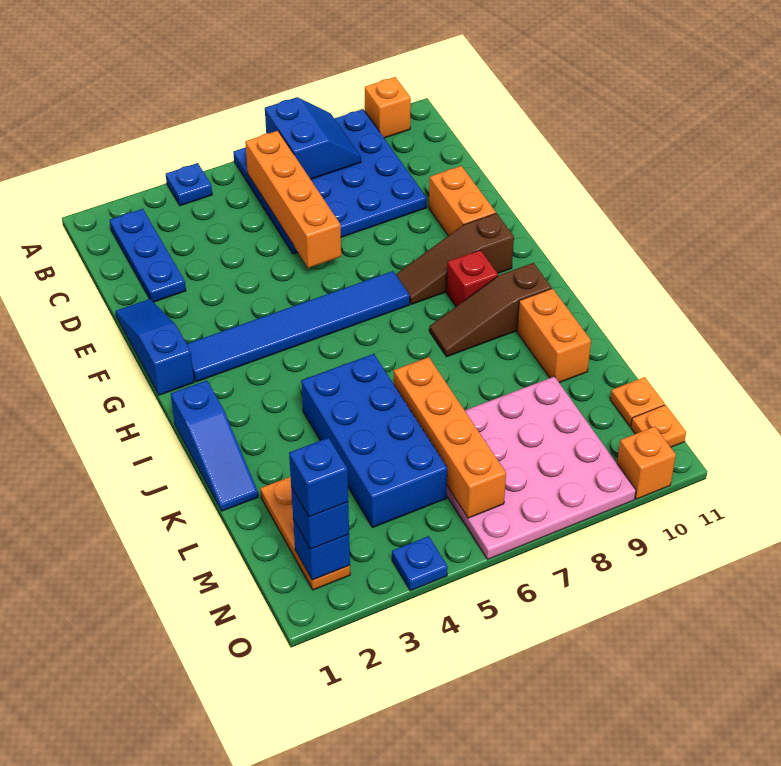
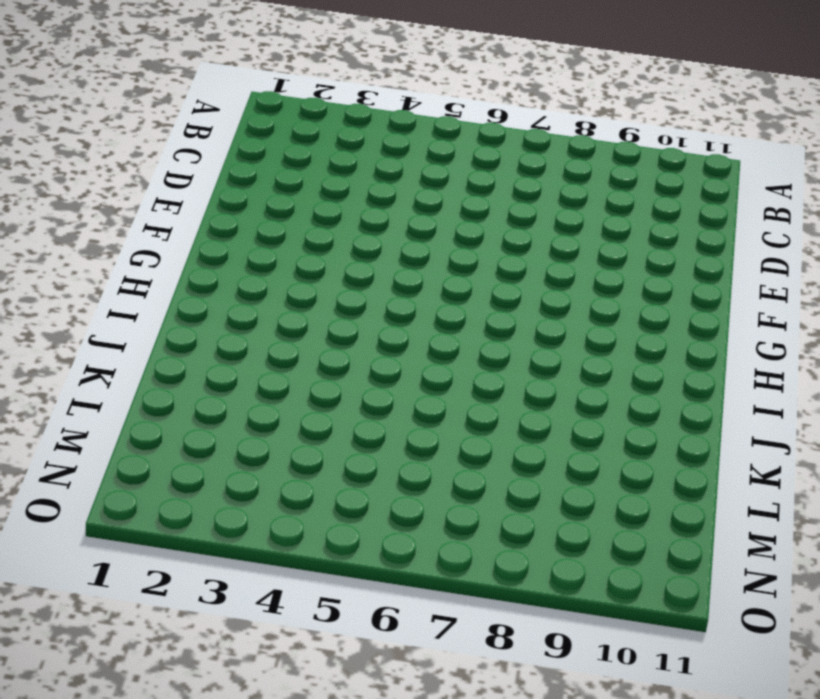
none -> blue 1x1 plate [166,163,212,206]
none -> blue 4x4 plate [233,109,427,254]
none -> orange 1x1 brick [365,77,411,138]

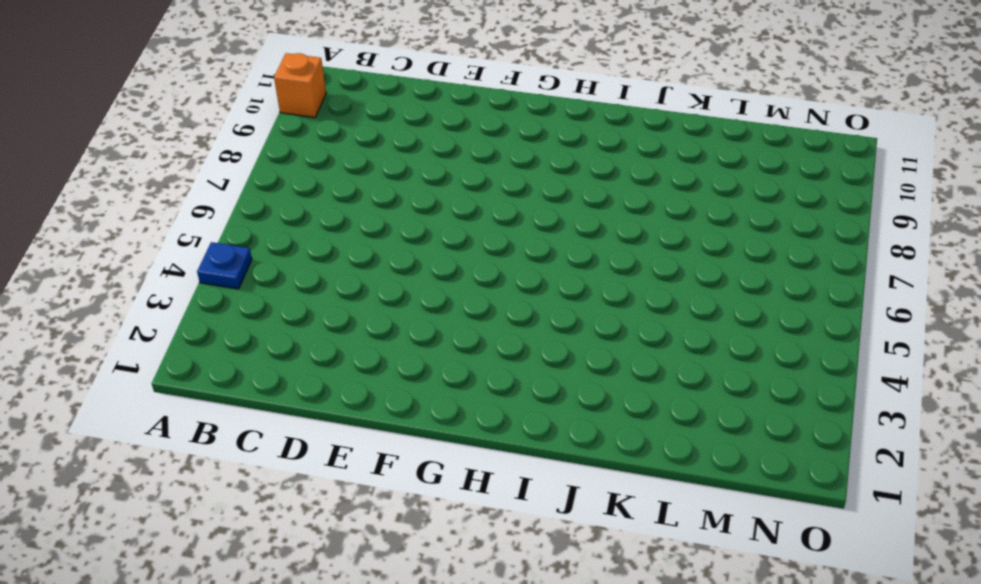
none -> blue 4x4 plate [233,109,427,254]
none -> blue 1x3 plate [110,209,186,302]
none -> blue 1x3 slope [115,299,194,395]

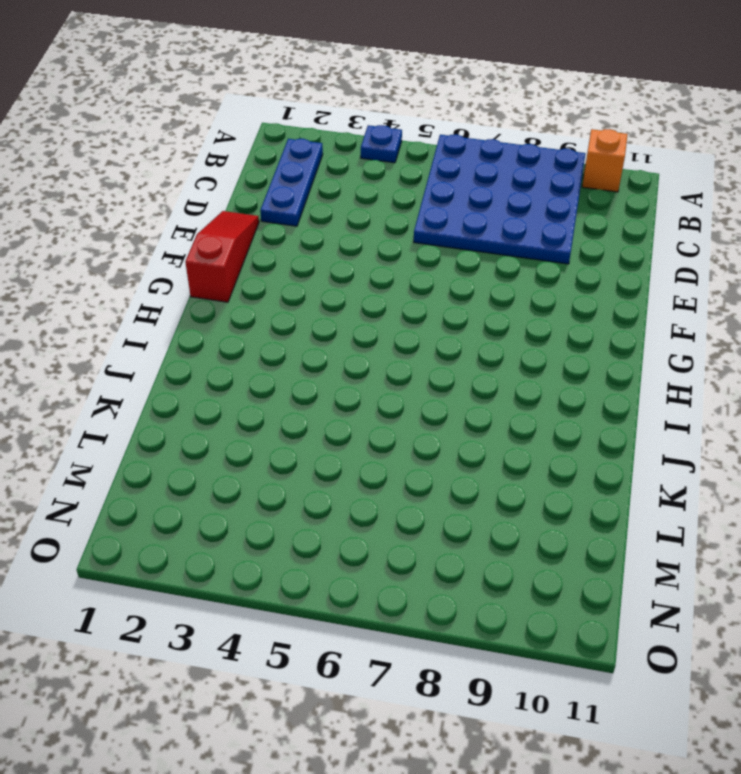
red 1x3 slope [185,211,259,302] -> blue 1x3 slope [115,299,194,395]
none -> orange 1x2 brick [429,166,496,236]
none -> blue 1x6 tile [187,271,410,382]
none -> brown 1x3 slope [396,213,514,304]

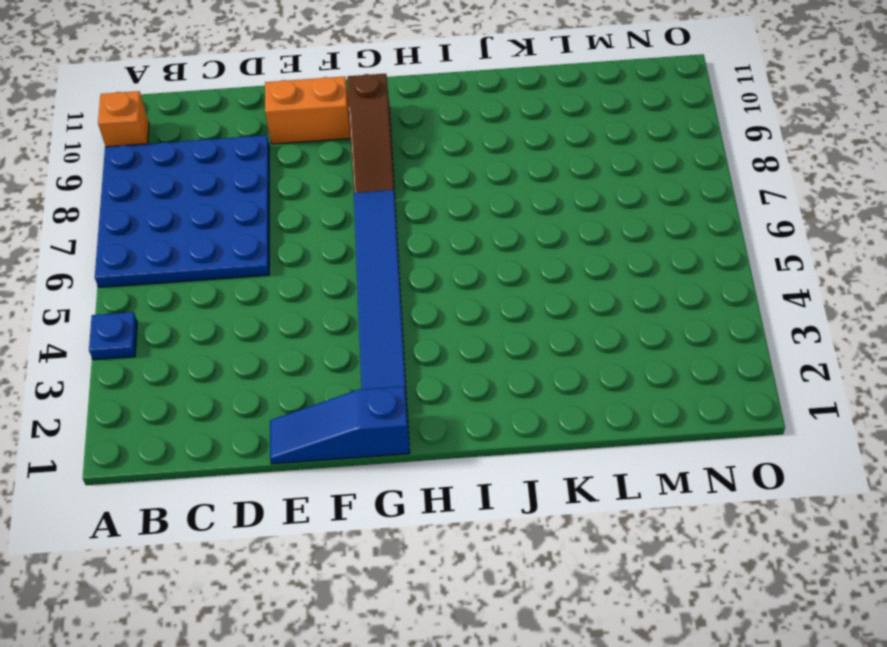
none -> blue 1x3 plate [110,209,186,302]
none -> red 1x1 brick [447,250,498,306]
none -> blue 1x3 slope [171,380,258,511]

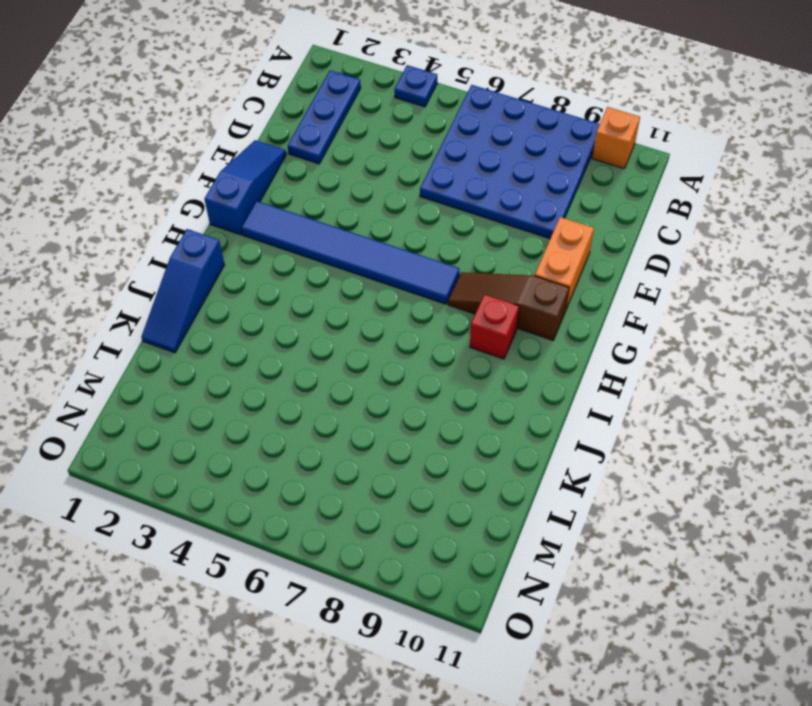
none -> brown 1x3 slope [430,263,552,357]
none -> blue 2x4 brick [301,354,447,528]
none -> orange 1x2 brick [517,289,591,383]

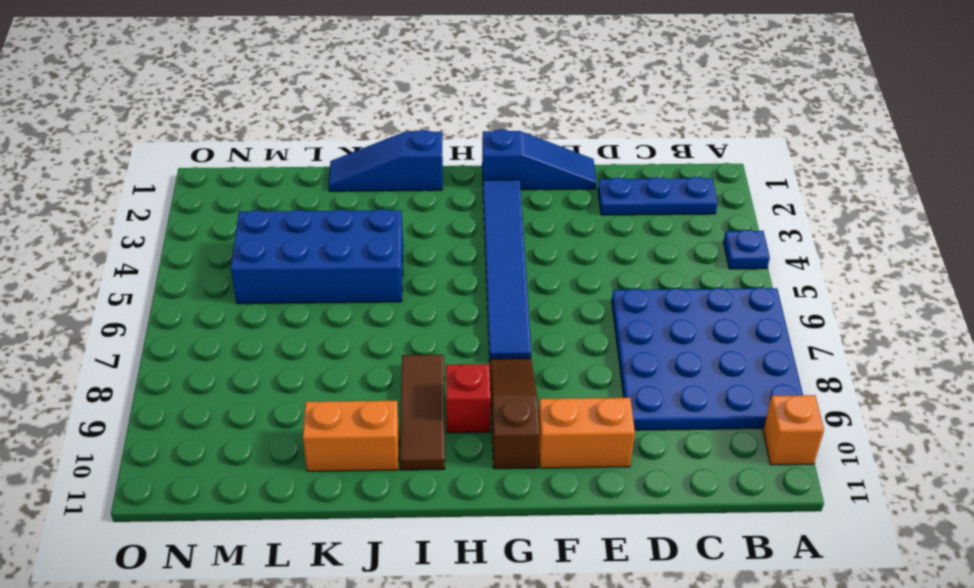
brown 1x3 tile [400,355,445,470] -> brown 1x3 slope [430,263,552,357]
none -> orange 1x3 plate [260,477,350,590]
none -> pink 4x4 plate [446,376,636,560]
none -> orange 1x1 plate [610,377,665,426]

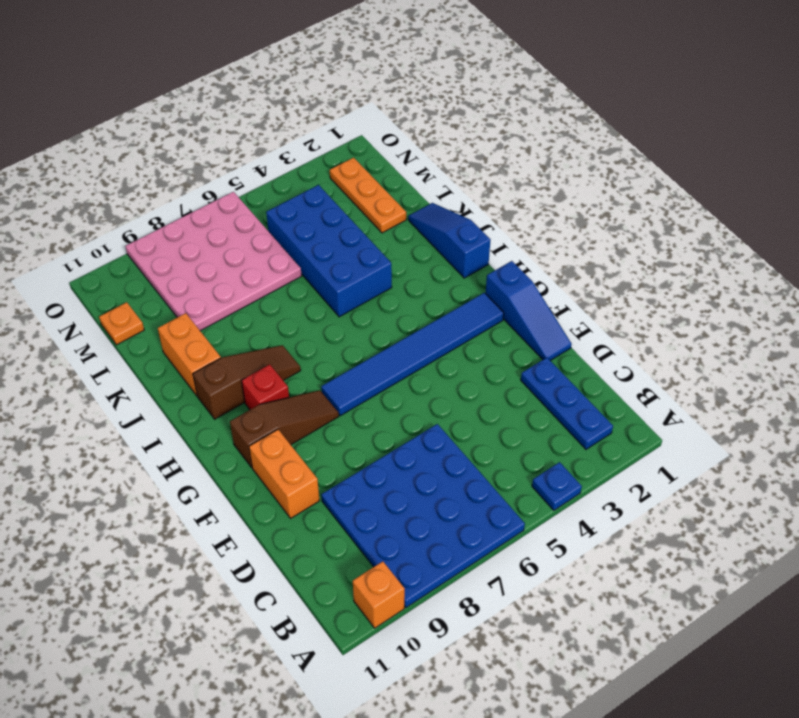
none -> orange 1x1 plate [631,405,686,447]
none -> blue 1x1 plate [392,536,448,591]
none -> orange 1x1 brick [617,426,676,499]

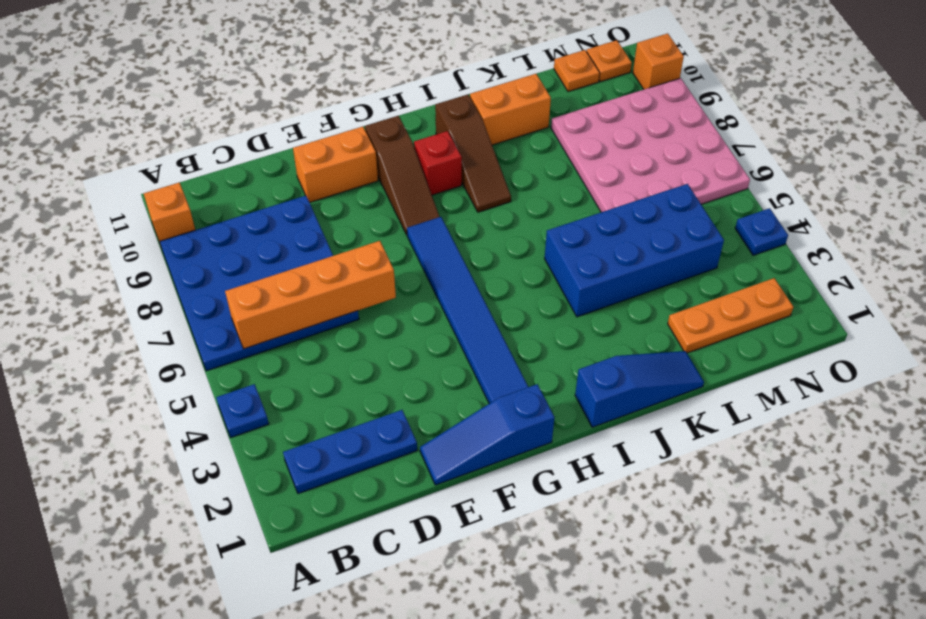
none -> blue 2x2 slope [265,97,361,179]
none -> orange 1x4 brick [394,357,506,518]
none -> blue 1x1 brick [293,520,350,580]

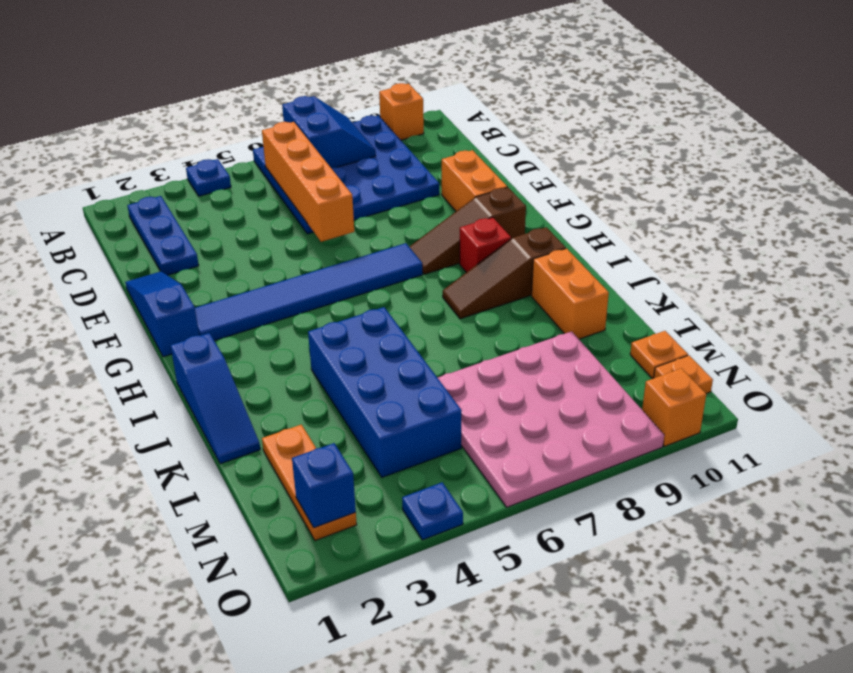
none -> orange 1x4 brick [394,357,506,518]
none -> blue 1x1 brick [291,487,349,549]
none -> blue 1x1 brick [289,438,348,517]

